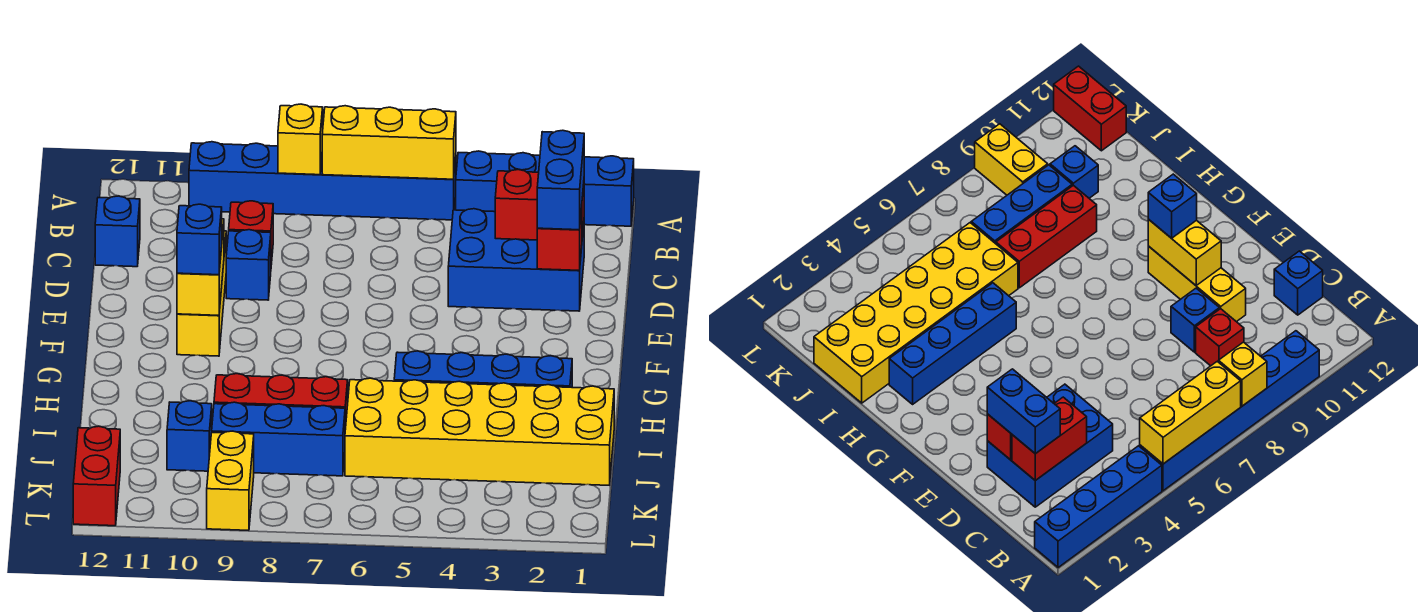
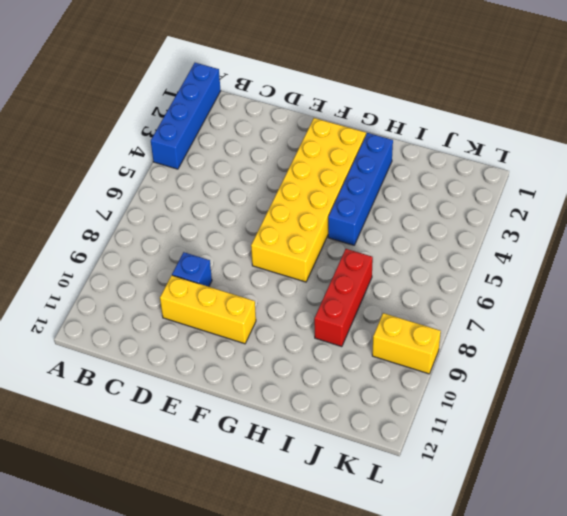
yellow 2x6 brick [251,118,366,282] -> yellow 2x6 brick moved to [345,378,614,485]
none -> blue 1x6 brick [189,142,456,220]
none -> blue 2x3 brick [448,209,584,311]
none -> red 1x1 brick [229,201,273,265]

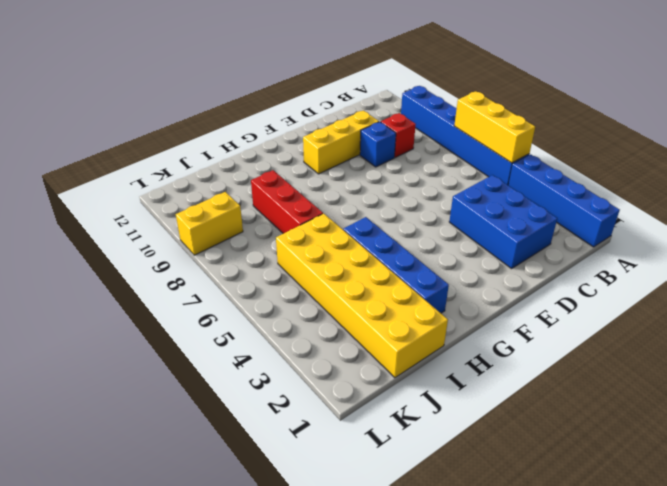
none -> blue 1x1 brick [95,196,140,267]
none -> blue 1x3 brick [212,402,345,476]
none -> blue 1x1 brick [167,401,212,471]

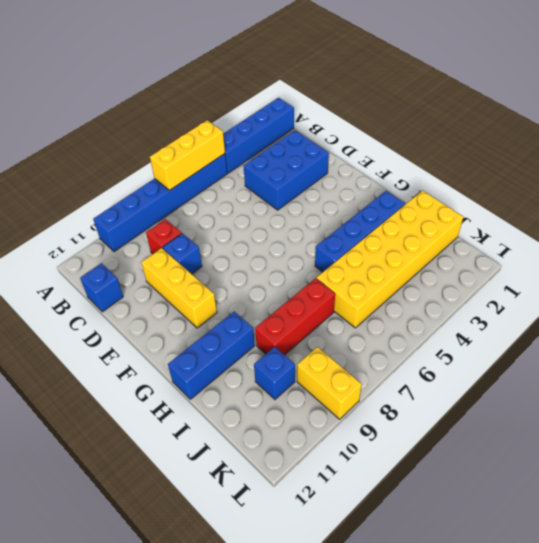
blue 1x3 brick [168,311,255,399] -> blue 1x3 brick moved to [212,402,345,476]
none -> red 1x2 brick [73,426,120,526]
none -> yellow 1x1 brick [278,104,323,175]
none -> red 1x2 brick [495,170,584,240]

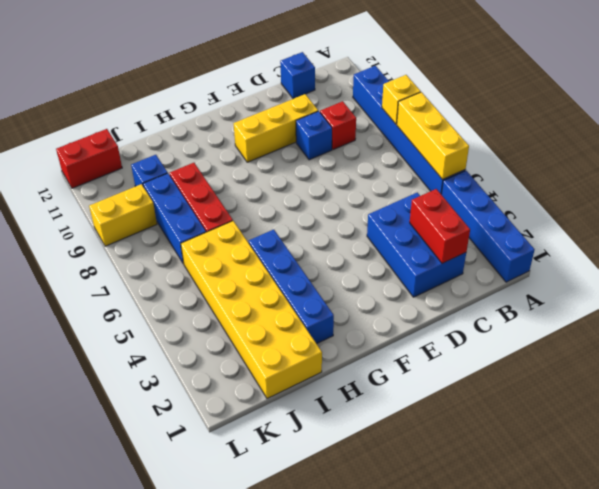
none -> red 1x1 brick [537,208,582,270]
none -> yellow 1x2 brick [177,219,224,315]
none -> blue 1x2 brick [537,130,584,230]

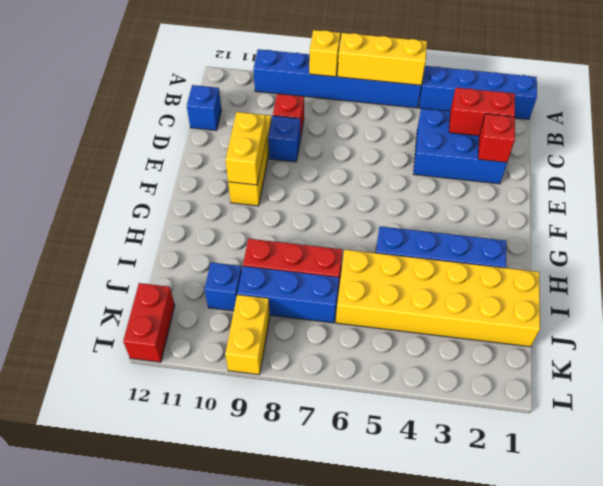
none -> blue 1x2 brick [537,130,584,230]
none -> blue 1x1 brick [177,204,222,275]

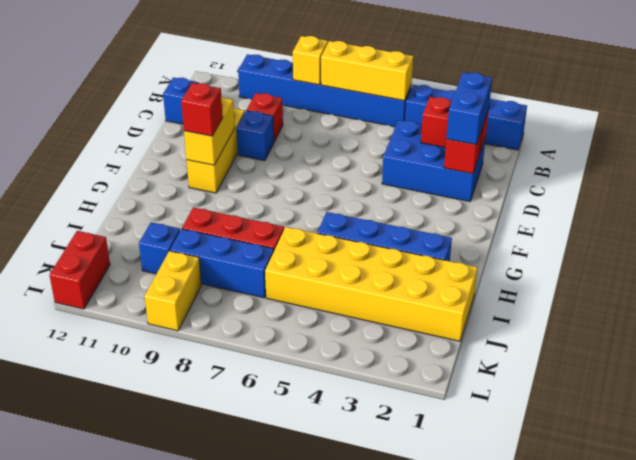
red 1x1 brick [181,83,223,136] -> blue 1x1 brick [177,204,222,275]

